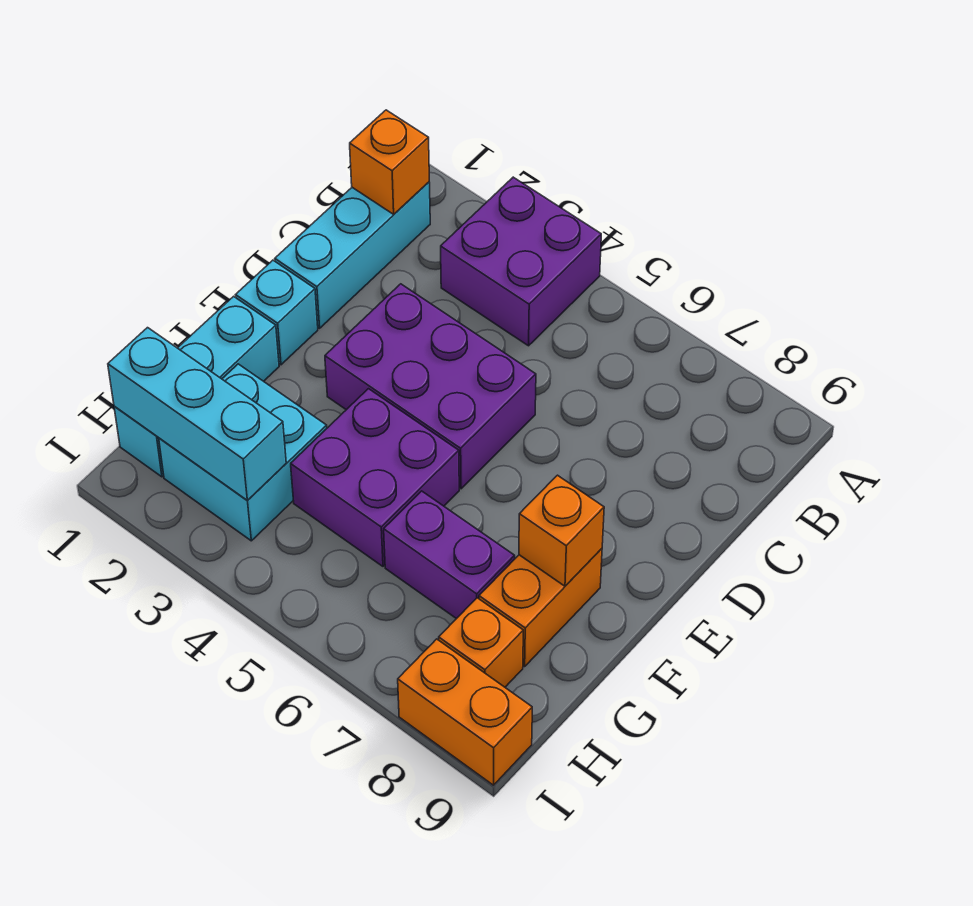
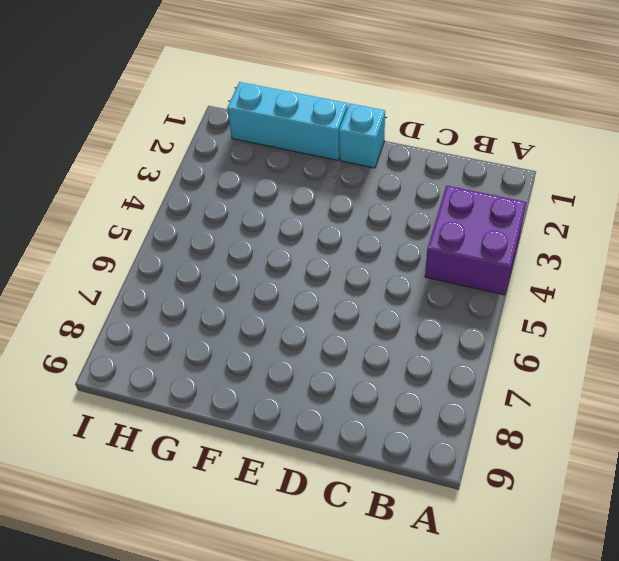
none -> cyan 1x3 brick [275,182,430,328]
none -> purple 2x3 brick [325,284,536,489]
none -> purple 2x2 brick [291,389,459,566]

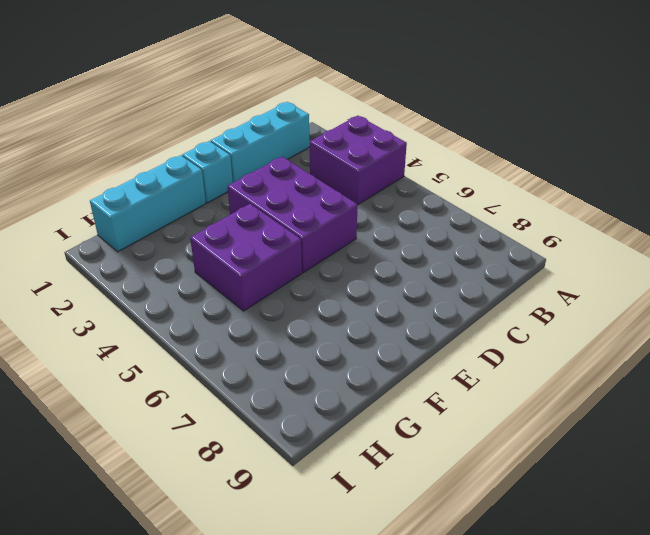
none -> orange 1x2 brick [479,549,602,667]
none -> cyan 2x2 brick [159,364,327,541]
none -> purple 1x2 brick [384,491,515,619]

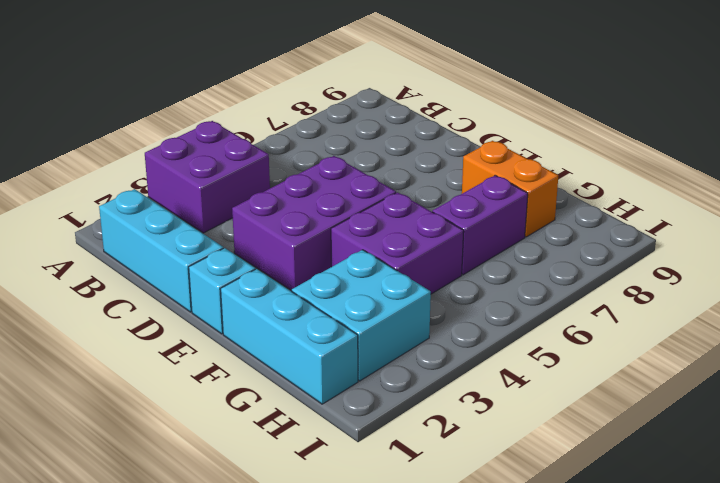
none -> orange 1x1 brick [439,598,523,687]
none -> orange 1x2 brick [398,639,532,785]
none -> orange 1x1 brick [350,110,429,214]

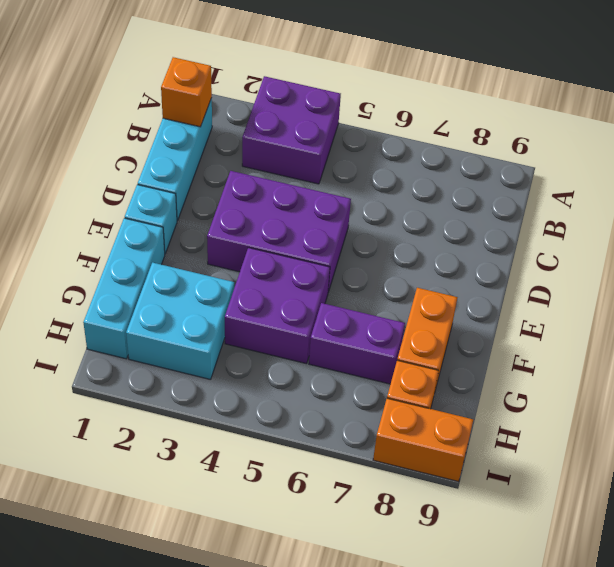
none -> orange 1x1 brick [519,475,604,586]
none -> cyan 1x3 brick [108,328,286,500]

